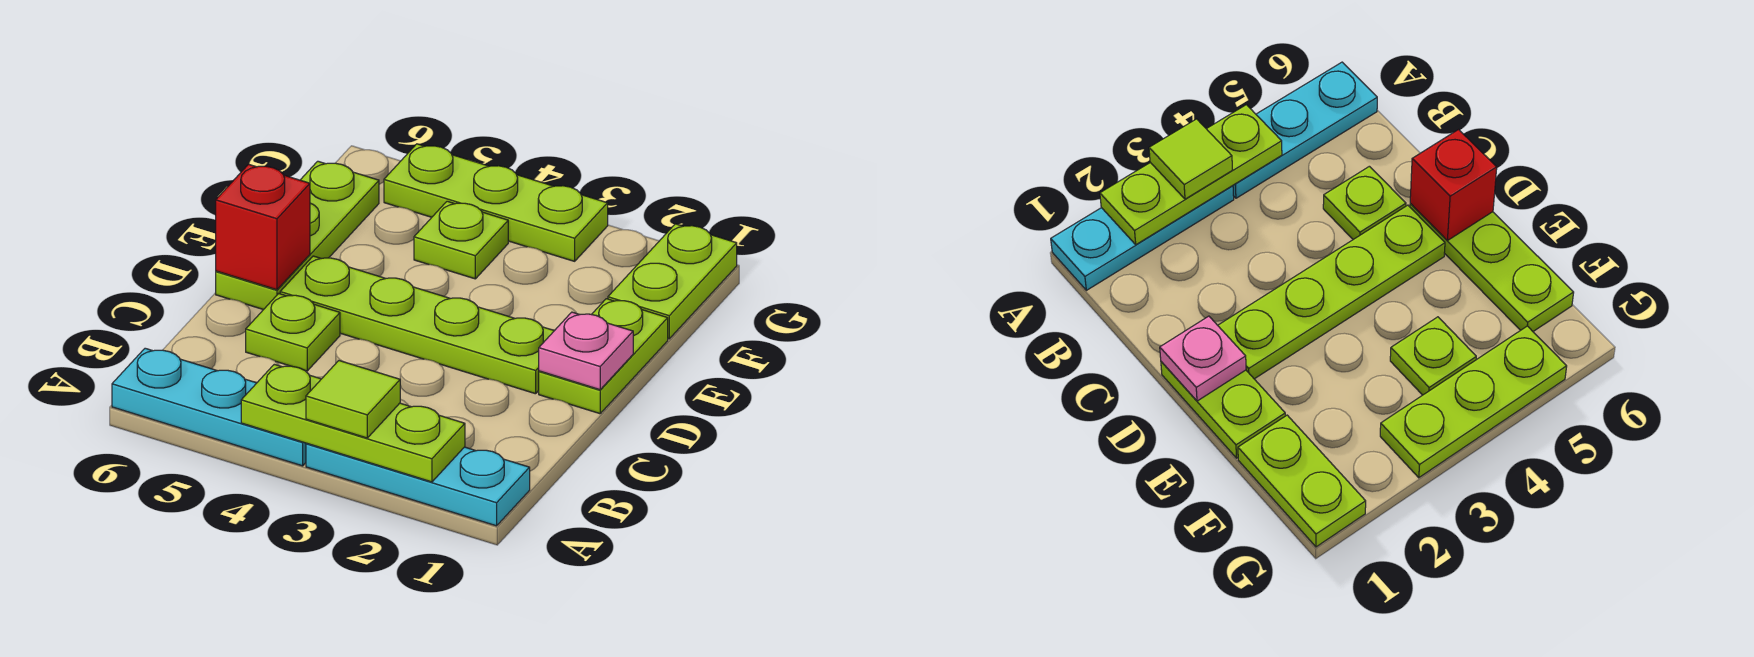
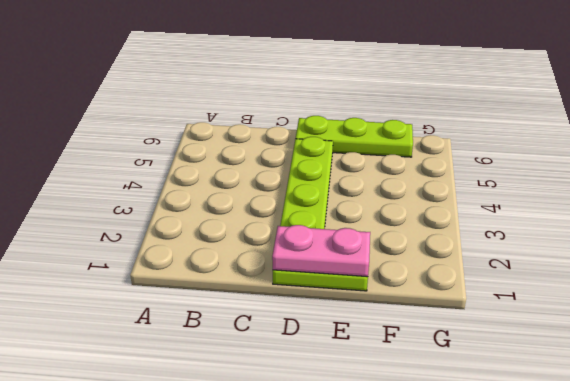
pink 1x2 plate [272,225,370,277] -> pink 1x1 plate [539,312,633,390]
none -> cyan 1x3 plate [306,443,530,526]
none -> cyan 1x3 plate [112,348,306,466]
none -> lime 1x1 plate [246,293,340,371]

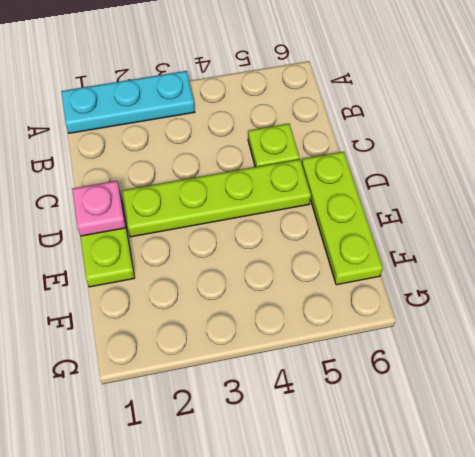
none -> cyan 1x3 plate [112,348,306,466]
none -> lime 1x2 plate [608,224,737,339]
none -> lime 1x1 plate [414,201,508,279]

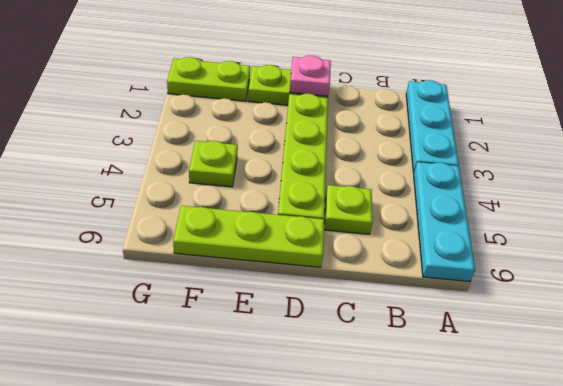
none -> lime 1x3 plate [384,144,608,261]
none -> lime 1x3 plate [241,364,465,482]
none -> red 1x1 brick [216,164,310,290]

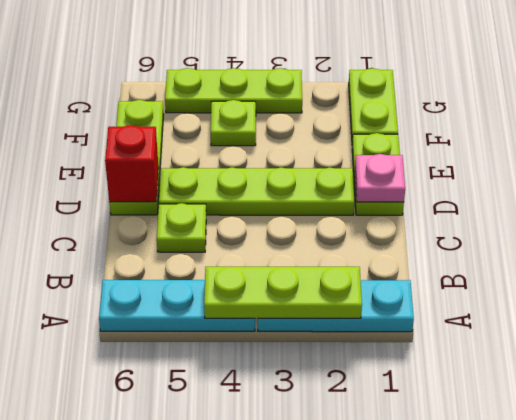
none -> lime 1x1 tile [306,361,400,438]

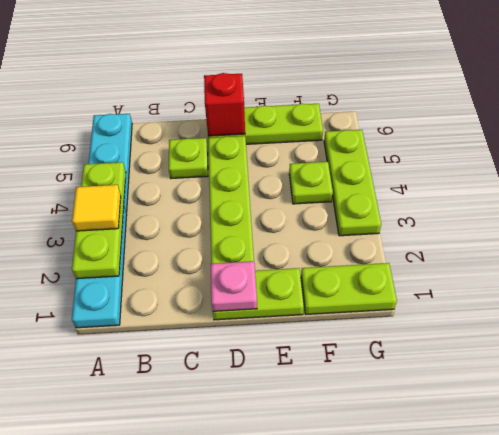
yellow 1x1 tile [72,185,121,231] -> lime 1x1 tile [306,361,400,438]

